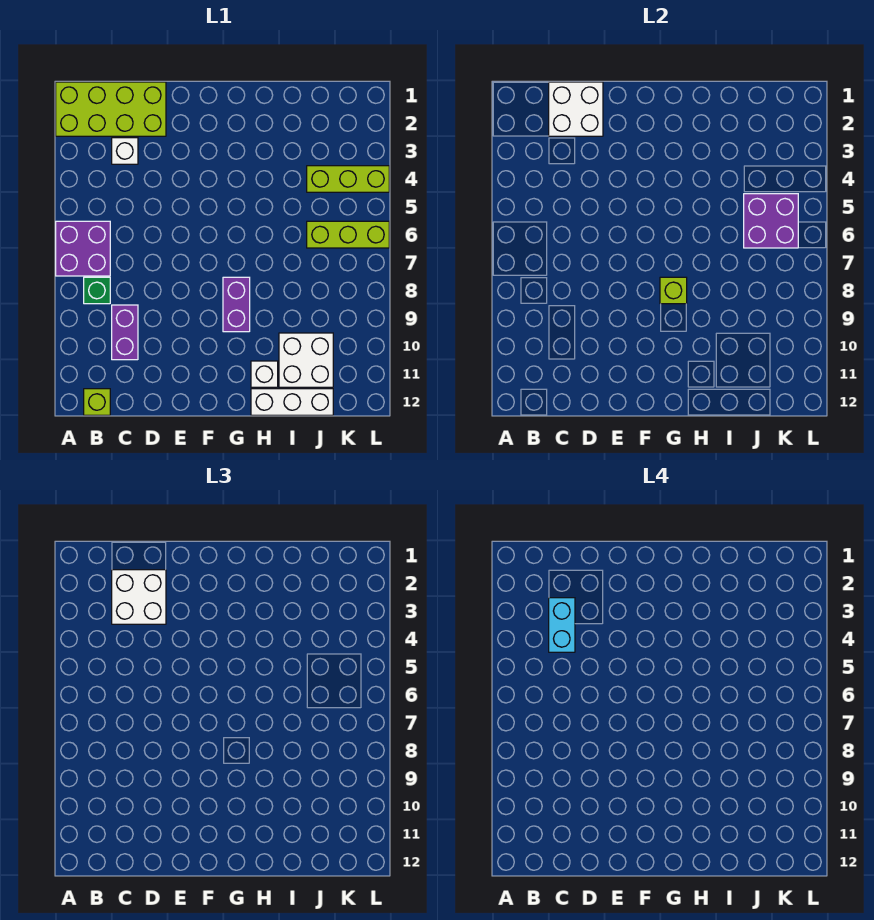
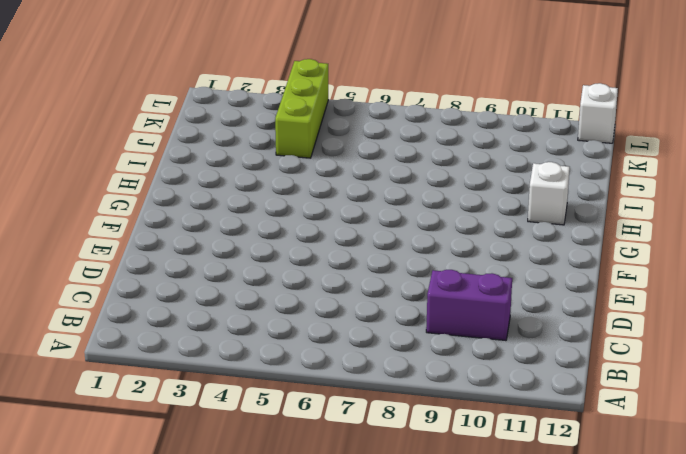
white 1x1 brick [578,83,618,143] -> white 1x1 brick moved to [112,138,138,164]
none -> lime 2x4 brick [56,82,166,136]
none -> purple 2x2 brick [56,221,110,276]
none -> green 1x1 brick [84,277,110,304]

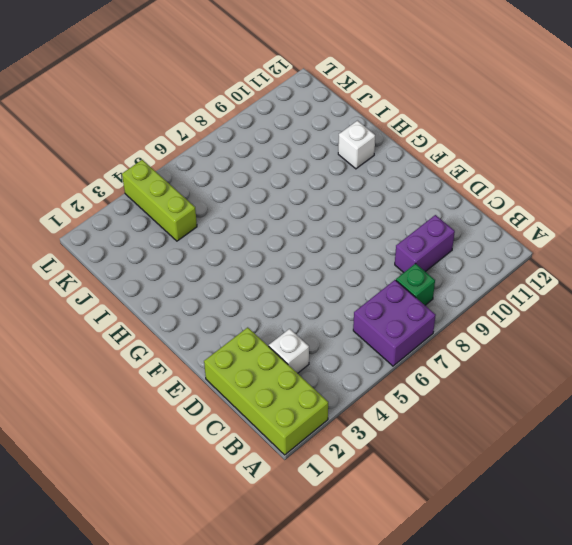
none -> lime 1x1 brick [84,389,110,415]
none -> purple 1x2 brick [223,277,250,332]
none -> white 1x3 brick [251,389,333,415]

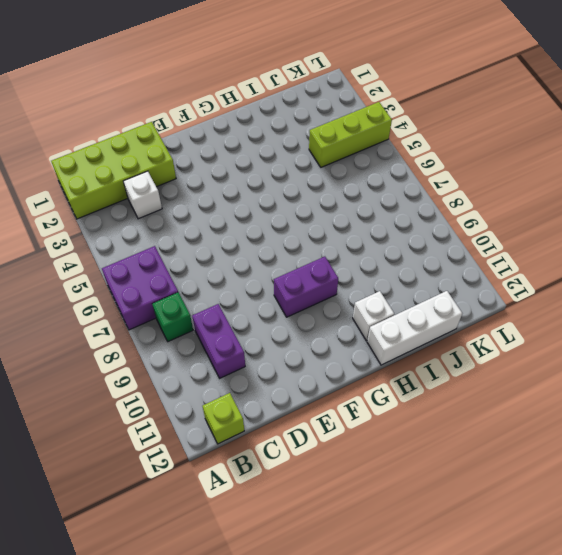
purple 1x2 brick [274,257,338,317] -> purple 1x2 brick turned to [223,277,250,332]
none -> white 2x2 brick [279,333,333,387]
none -> lime 1x3 brick [307,221,389,248]
none -> white 2x2 brick [549,82,603,136]

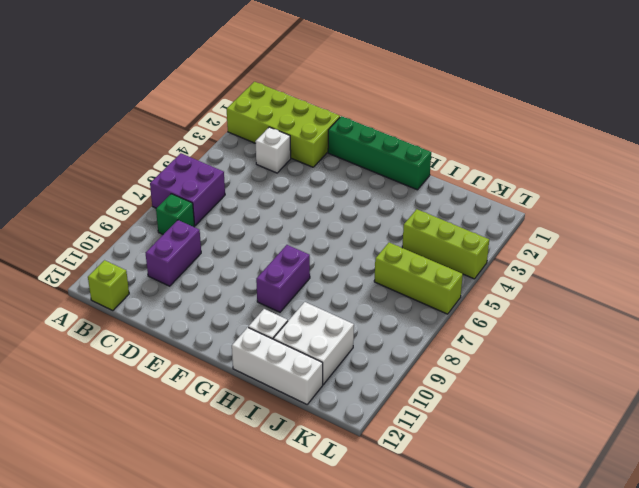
green 1x4 brick [328,116,431,190] -> none
none -> white 2x2 brick [549,82,603,136]
none -> lime 1x1 brick [660,277,687,304]
none -> purple 2x2 brick [744,194,798,248]

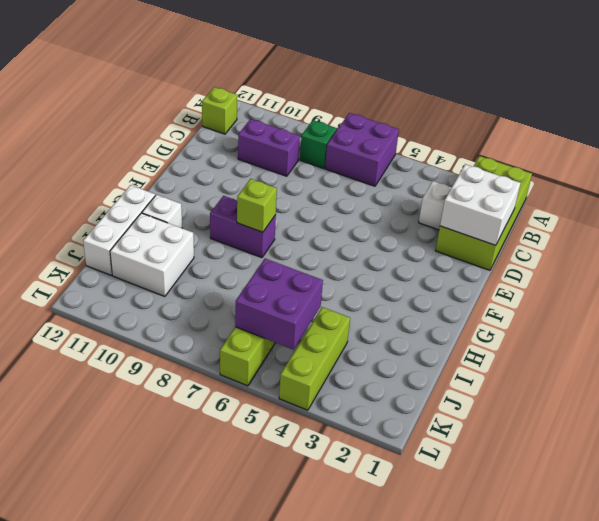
none -> white 2x2 brick [112,570,166,624]
none -> cyan 1x2 brick [549,598,575,652]

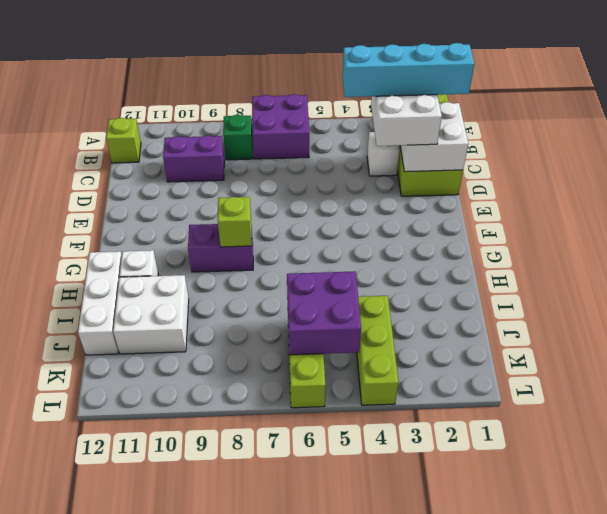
cyan 1x4 brick [342,43,474,97] -> cyan 1x2 brick [549,598,575,652]

